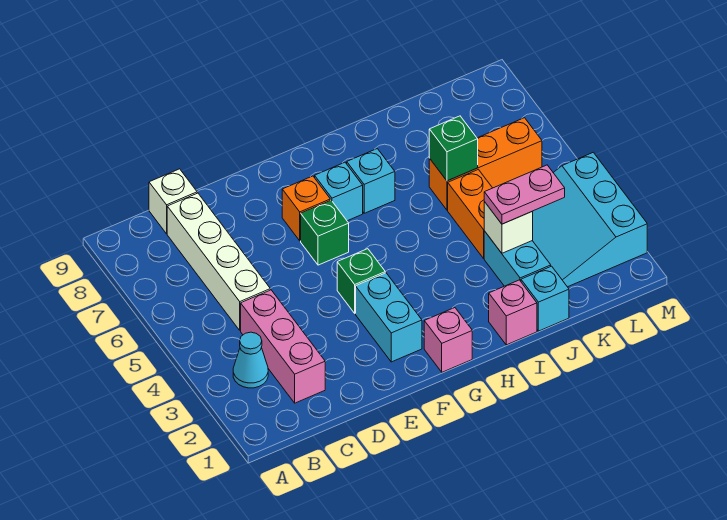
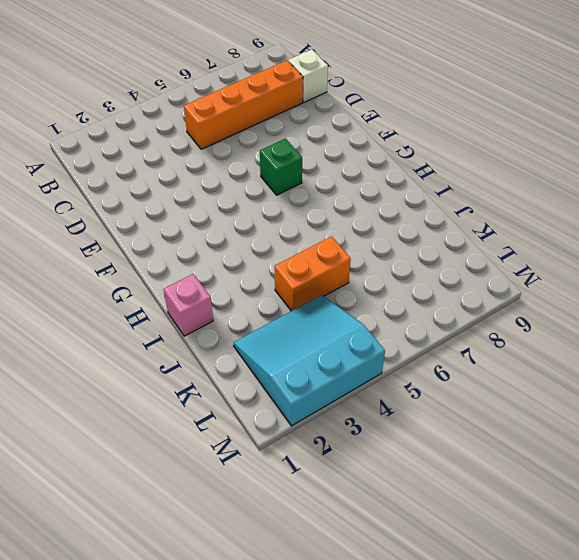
orange 1x4 brick [184,61,303,149] -> white 1x4 brick [167,193,270,330]
none -> cyan 1x1 cone [233,332,268,388]
none -> pink 1x3 brick [241,290,325,403]
none -> cyan 1x2 brick [356,273,422,362]

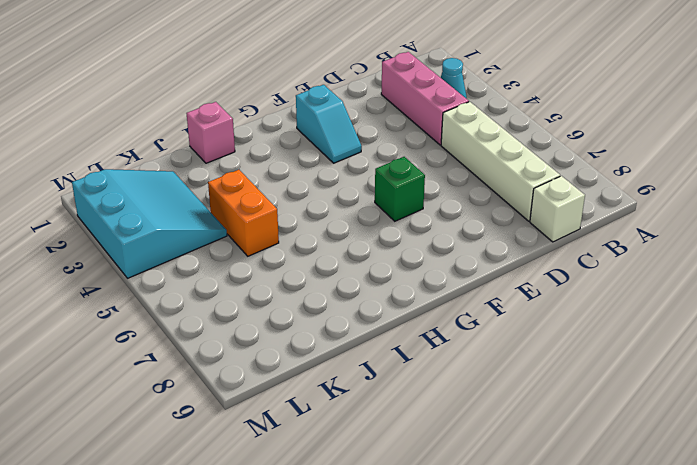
cyan 1x2 slope [296,85,362,163] -> cyan 1x2 brick [356,273,422,362]
none -> green 1x1 brick [337,249,385,313]
none -> orange 1x1 brick [282,176,330,241]
none -> pink 1x1 brick [424,308,472,372]

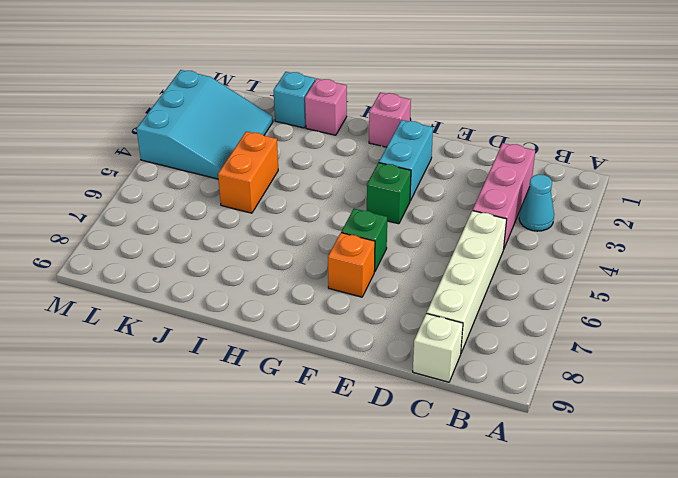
none -> cyan 1x1 brick [315,162,363,221]
none -> cyan 1x1 brick [347,149,395,213]
none -> cyan 1x2 brick [484,231,551,286]

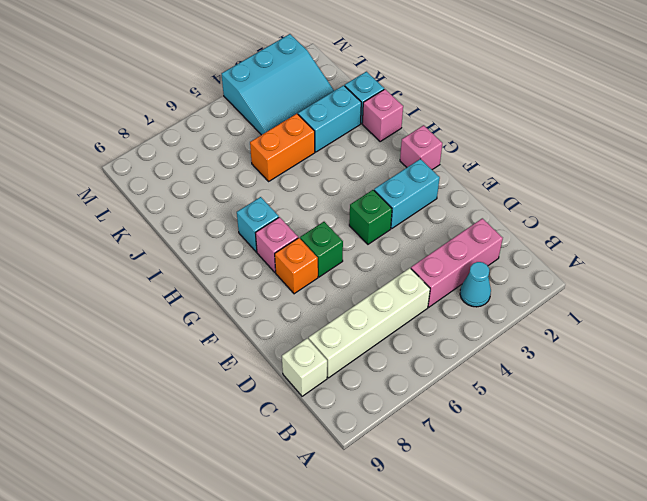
pink 1x1 brick [256,217,298,272] -> cyan 1x1 brick [315,162,363,221]
none -> orange 1x3 brick [429,118,542,210]
none -> white 1x1 brick [484,202,533,253]
none -> green 1x1 brick [429,116,478,181]

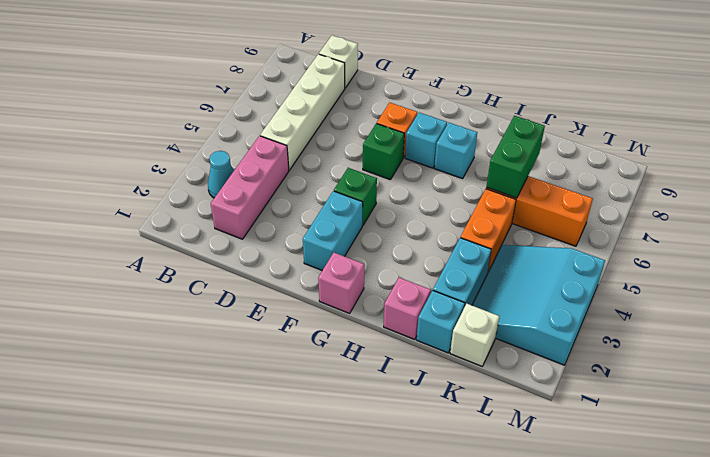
green 1x2 brick [486,116,545,198] -> green 1x1 brick [429,116,478,181]
white 1x1 brick [450,304,499,366] -> white 1x1 brick moved to [484,202,533,253]
none -> pink 1x2 plate [484,165,565,224]

